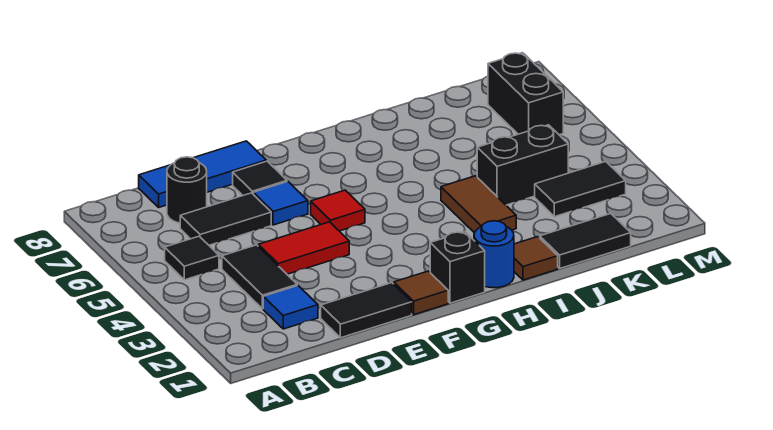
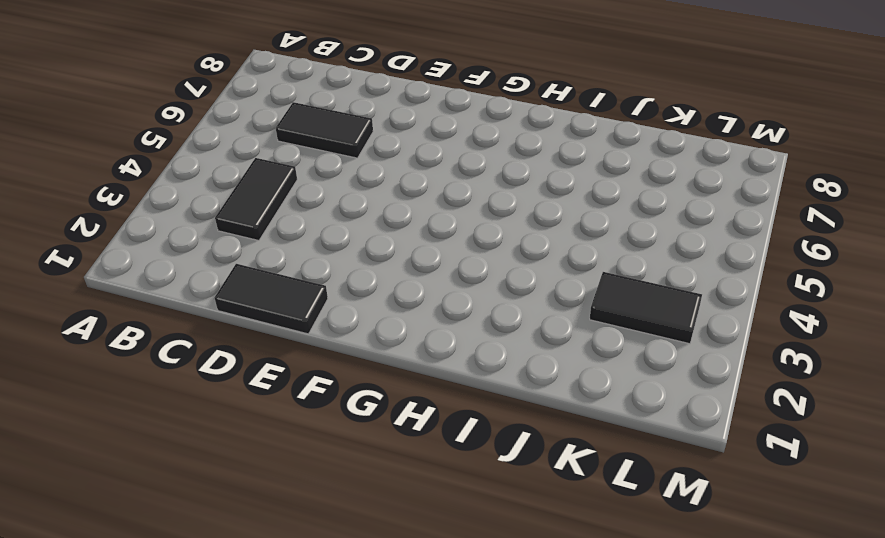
none -> black 1x1 tile [165,236,219,280]
none -> blue 1x1 tile [263,285,318,329]
none -> black 1x1 round brick [167,157,207,223]

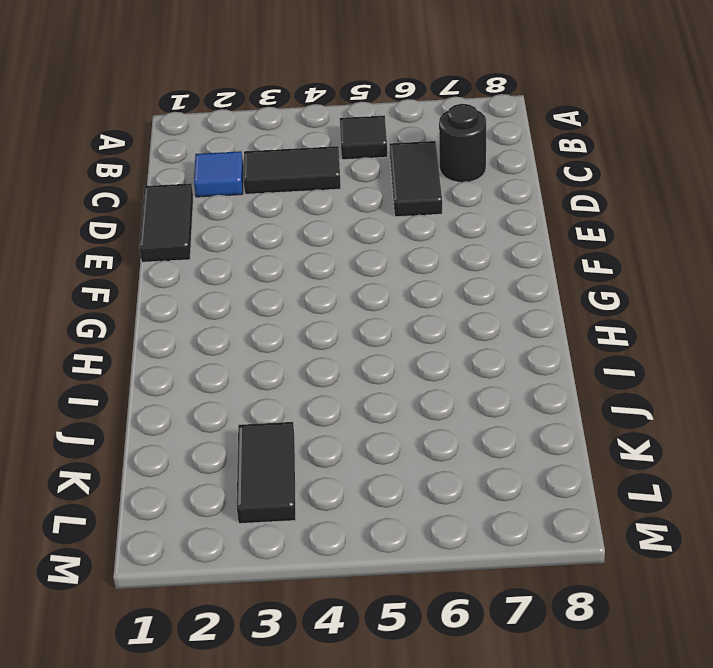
none -> blue 1x3 tile [139,141,266,207]
none -> red 1x2 tile [258,222,349,274]
none -> blue 1x1 tile [253,182,308,225]

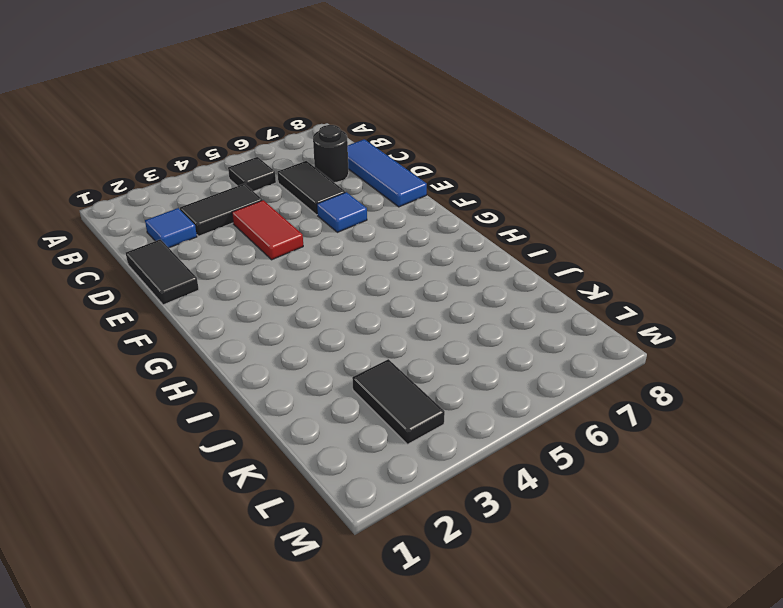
none -> black 1x1 tile [233,161,287,195]
none -> brown 1x1 tile [394,271,448,315]
none -> red 1x1 tile [311,190,365,231]

